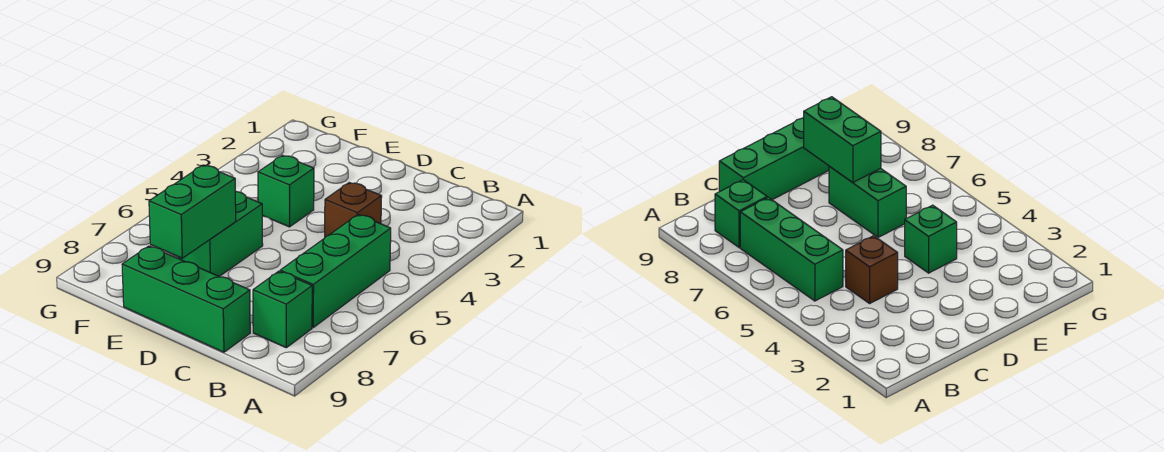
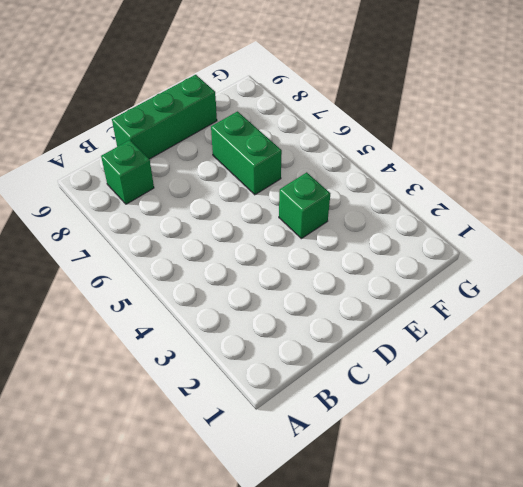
none -> green 1x3 brick [280,215,391,327]
none -> brown 1x1 brick [325,183,382,237]

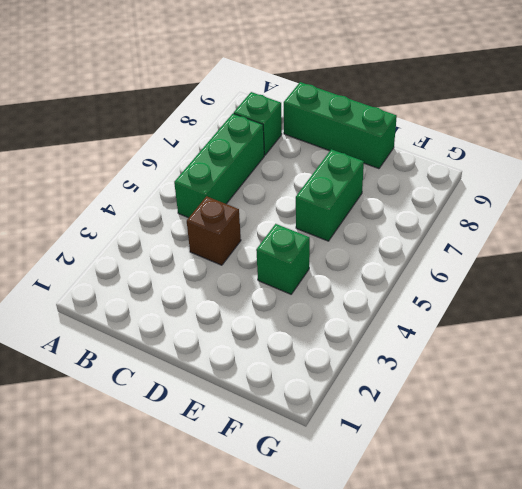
none -> green 1x2 brick [149,165,236,258]

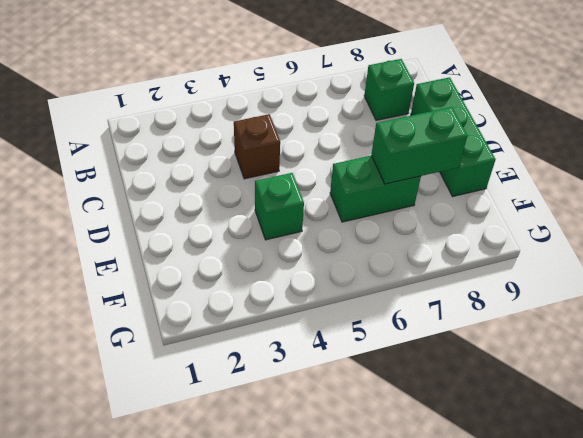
none -> green 1x3 brick [280,215,391,327]

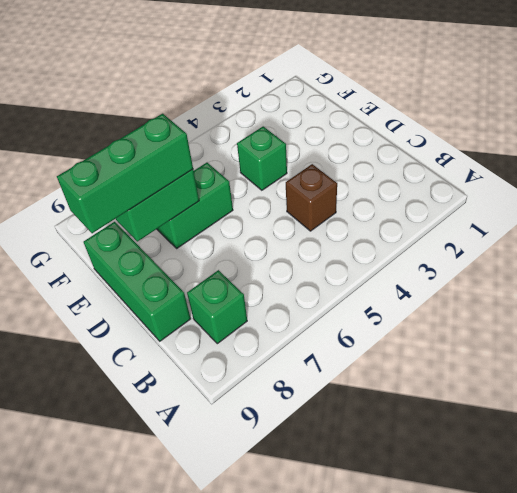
green 1x3 brick [57,114,193,233] -> green 1x3 brick moved to [280,215,391,327]

